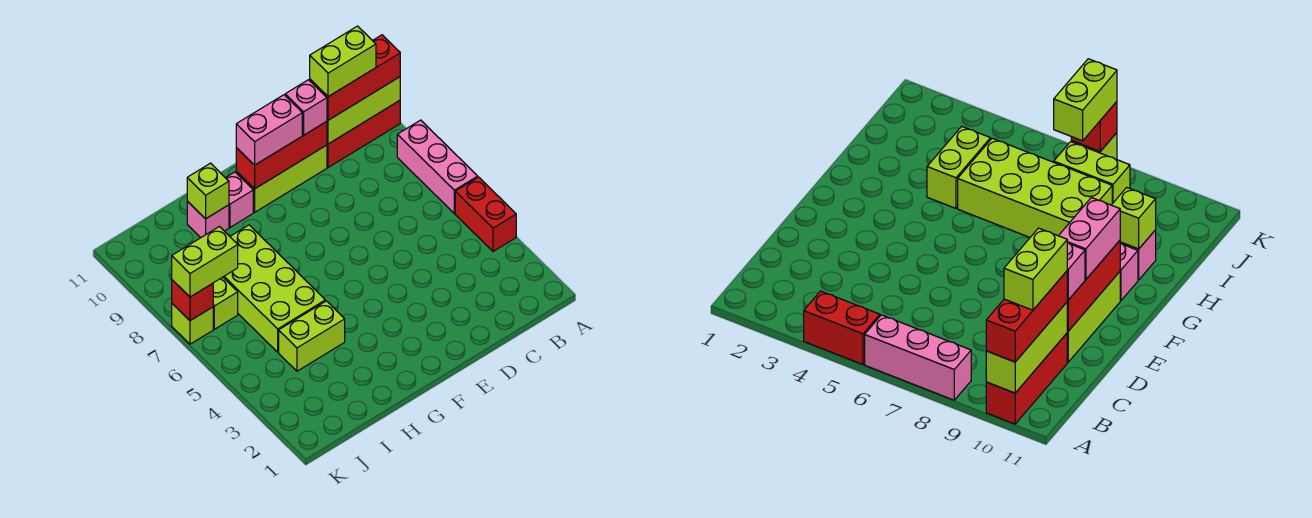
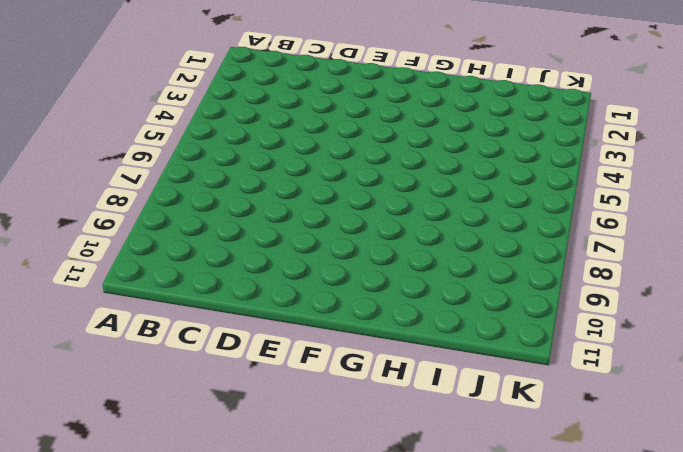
none -> red 1x2 brick [455,177,516,251]
none -> pink 1x3 brick [397,120,478,213]
none -> red 1x3 brick [327,101,400,167]

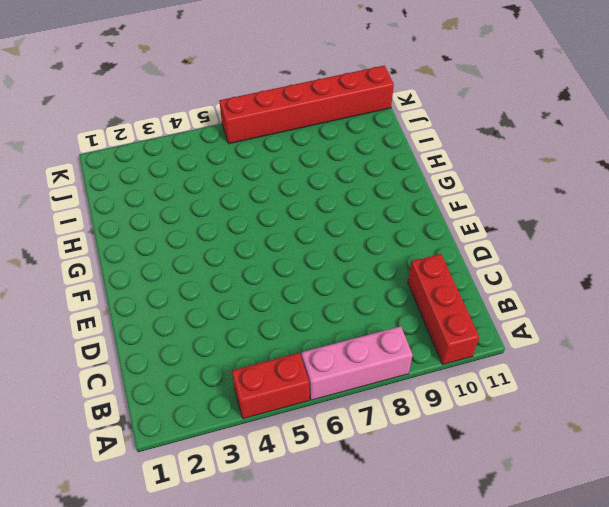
red 1x6 brick [220,65,394,144] -> lime 1x1 brick [172,304,213,344]
none -> lime 1x3 brick [236,145,327,212]
none -> pink 1x1 brick [226,172,253,227]
none -> lime 1x2 brick [279,301,345,371]

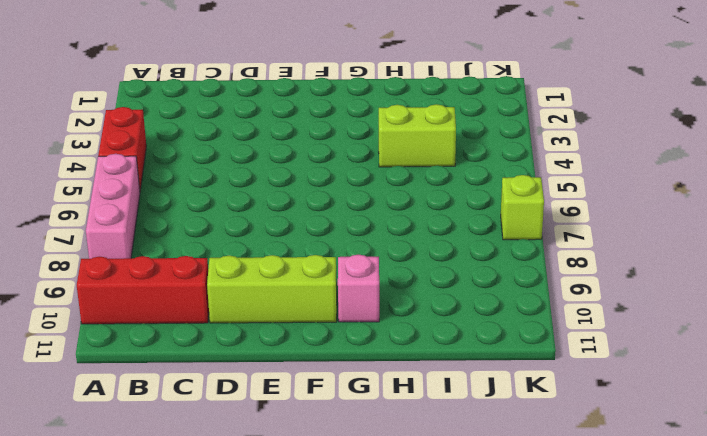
none -> lime 2x4 brick [223,225,325,352]
none -> pink 1x1 brick [187,201,229,238]
none -> lime 1x2 brick [213,277,238,329]

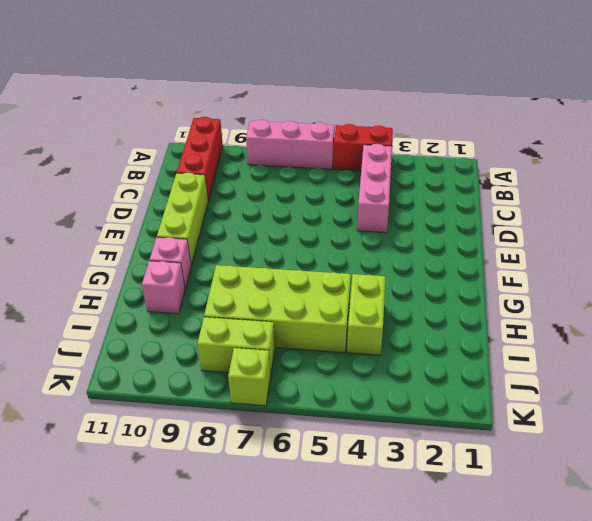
pink 1x3 brick [357,144,392,233] -> none
none -> lime 1x3 brick [327,77,400,144]
none -> red 1x3 brick [236,121,327,189]
none -> lime 1x1 brick [187,163,229,219]

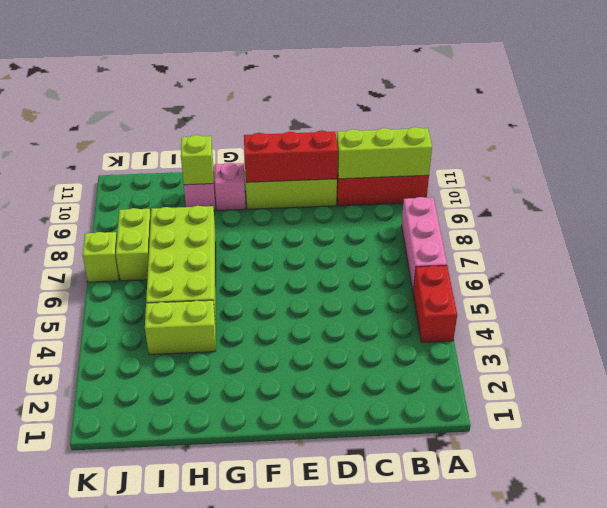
none -> red 1x1 brick [172,280,213,321]
none -> red 1x3 brick [310,35,400,120]
none -> pink 1x1 brick [285,80,327,135]

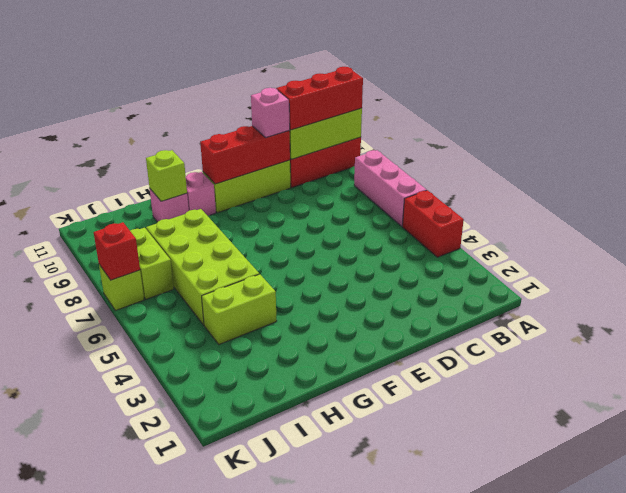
none -> pink 1x2 brick [236,95,302,165]
none -> lime 1x2 brick [172,227,238,297]
none -> lime 1x2 brick [310,26,376,97]

